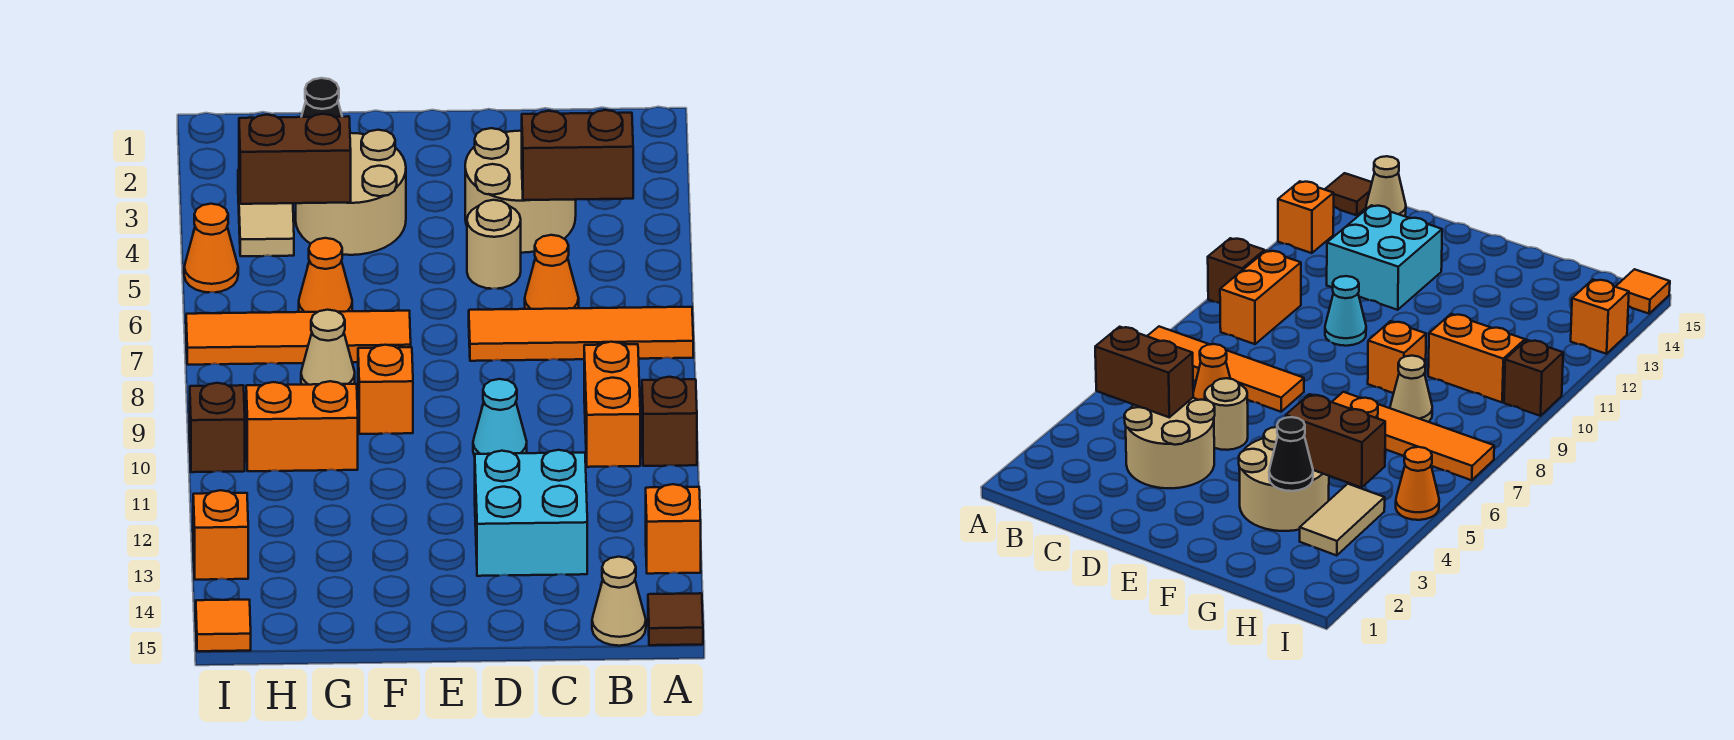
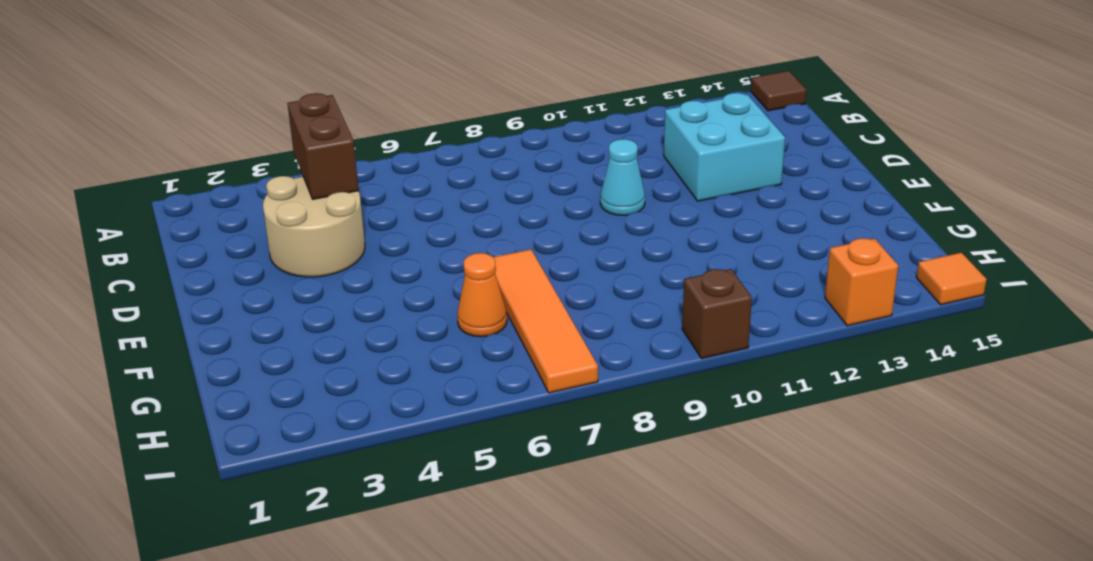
none -> orange 1x4 tile [469,307,693,361]
none -> brown 1x1 brick [642,377,697,466]
none -> orange 1x1 brick [646,484,701,574]

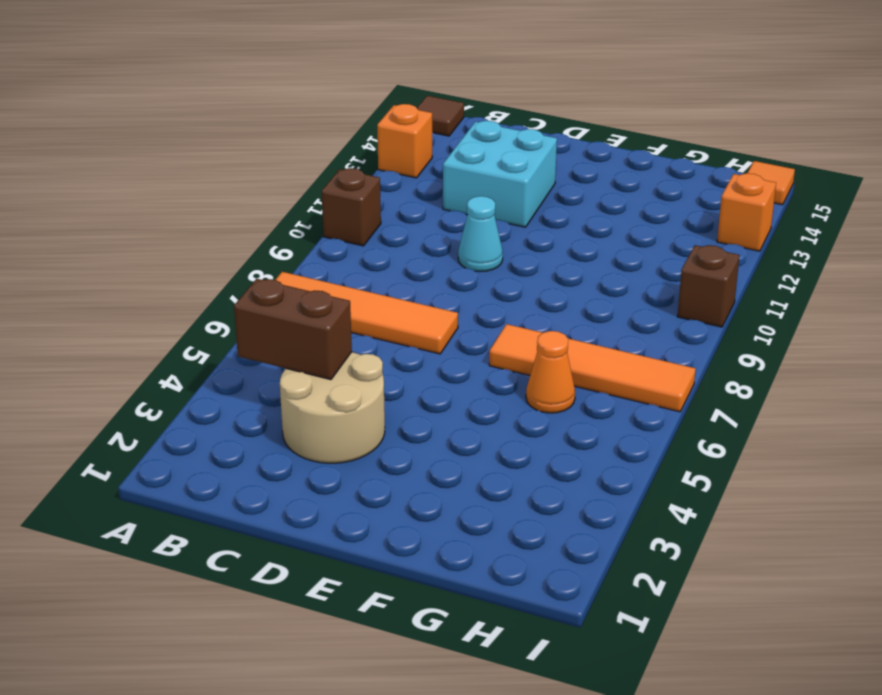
none -> orange 1x2 brick [584,342,640,467]
none -> tan 1x1 cone [592,557,646,646]
none -> orange 1x1 cone [525,235,579,309]

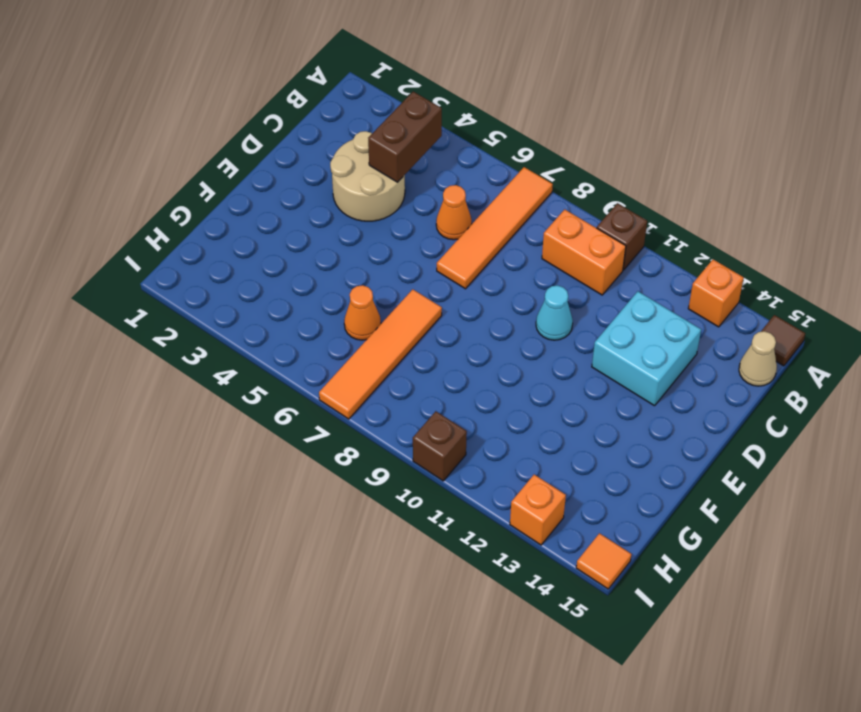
none -> tan 1x1 round brick [467,200,521,289]
none -> tan 2x2 round brick [296,130,406,255]
none -> orange 1x1 brick [358,345,413,434]

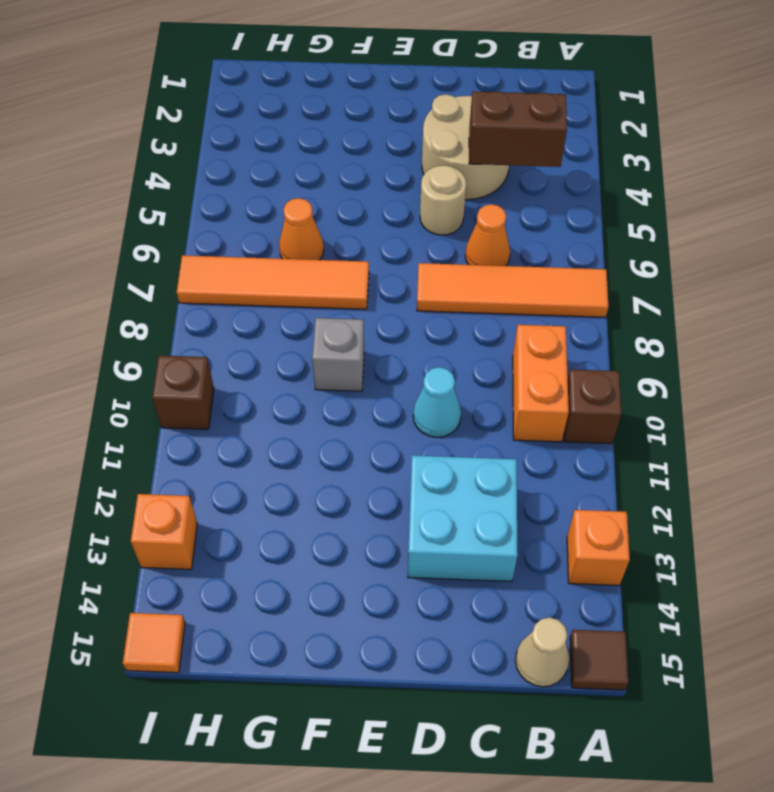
grey 1x1 brick [312,318,364,391] -> orange 1x1 brick [358,345,413,434]
none -> tan 2x2 round brick [296,130,406,255]
none -> tan 1x1 cone [301,310,355,385]
none -> orange 1x2 brick [246,381,358,471]

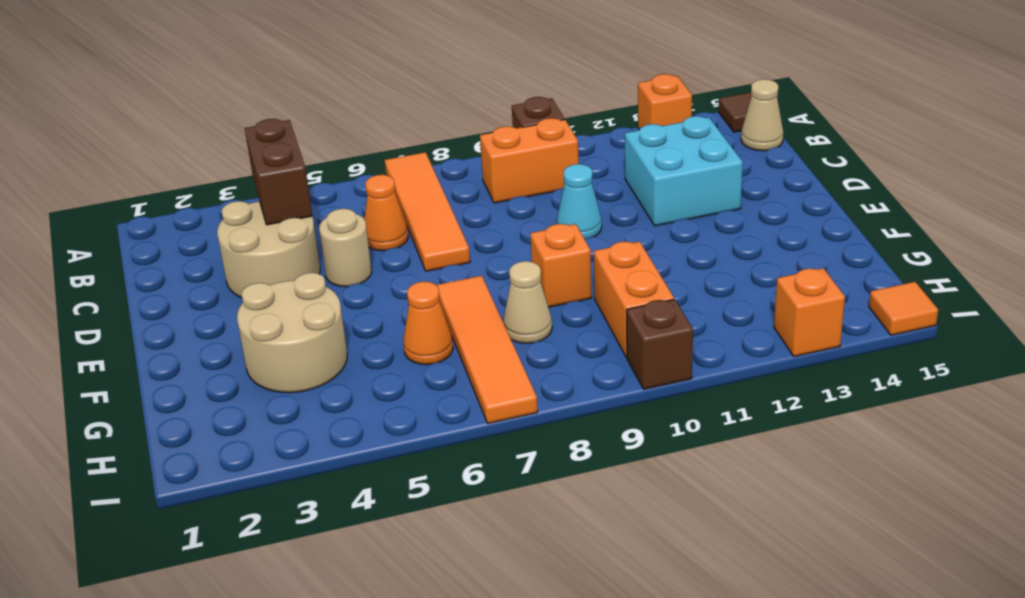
none -> tan 1x2 tile [238,170,294,256]
none -> orange 1x1 cone [184,204,238,292]
none -> black 1x1 cone [302,78,342,117]

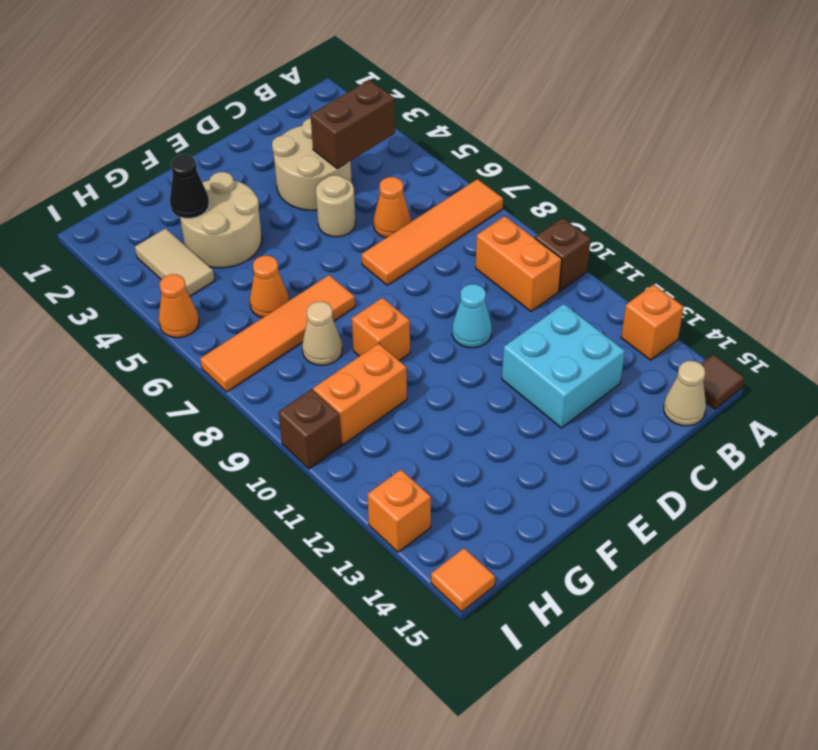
none -> brown 1x2 brick [239,114,351,204]

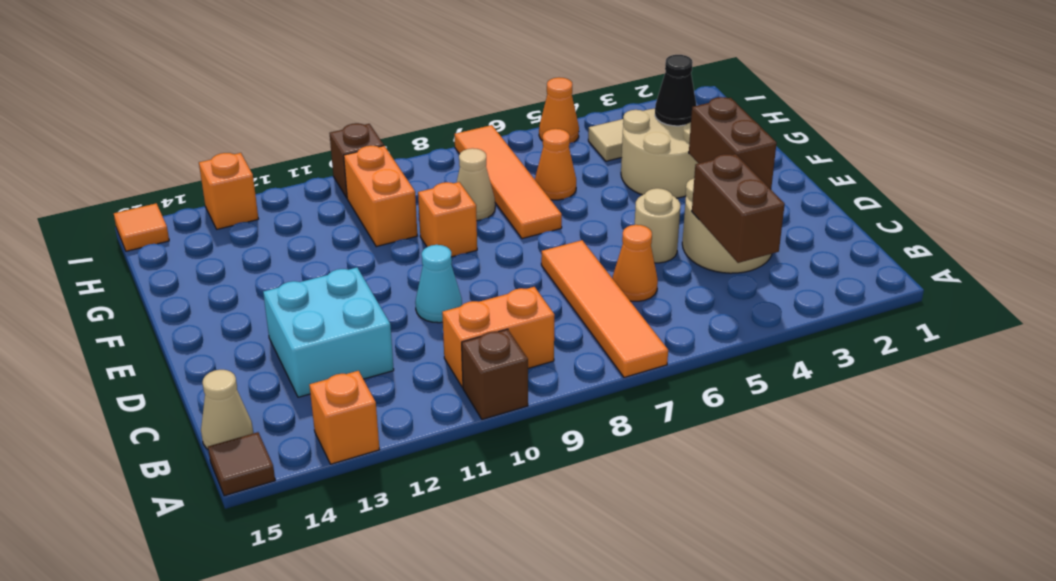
brown 1x2 brick [689,97,777,189] -> brown 1x2 brick moved to [239,114,351,204]

